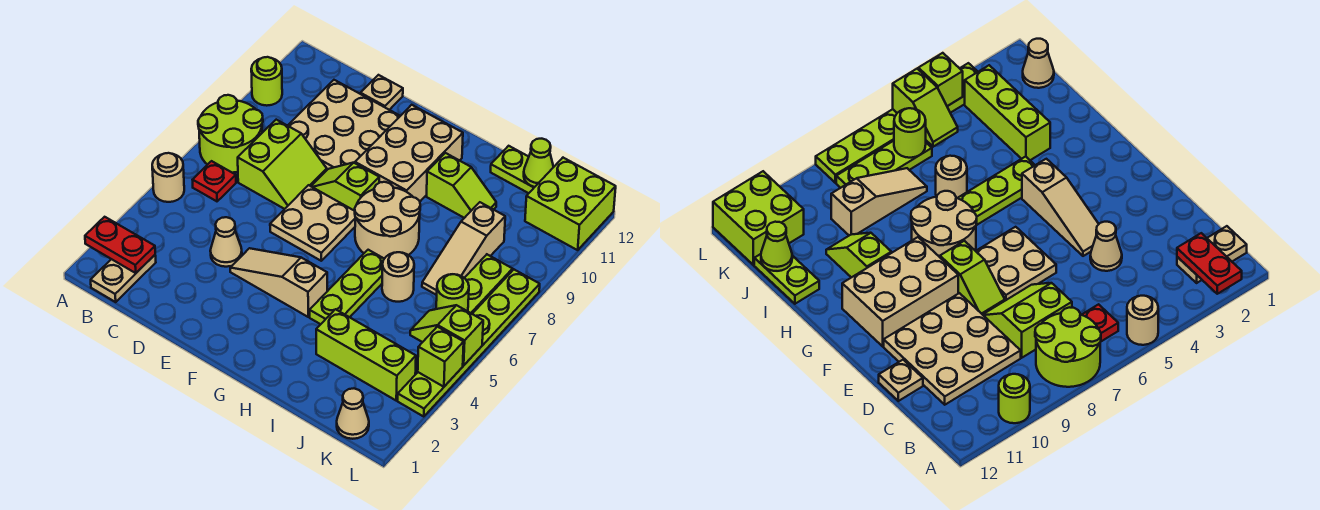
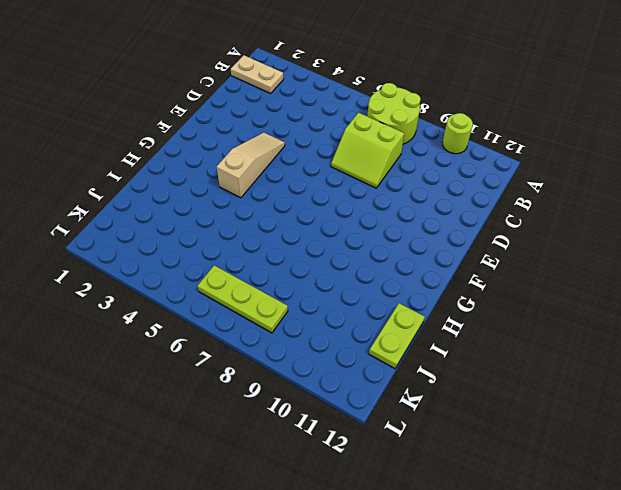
none -> tan 1x1 round brick [152,153,184,202]
none -> red 1x1 plate [193,161,236,201]
none -> tan 3x3 plate [288,80,400,170]

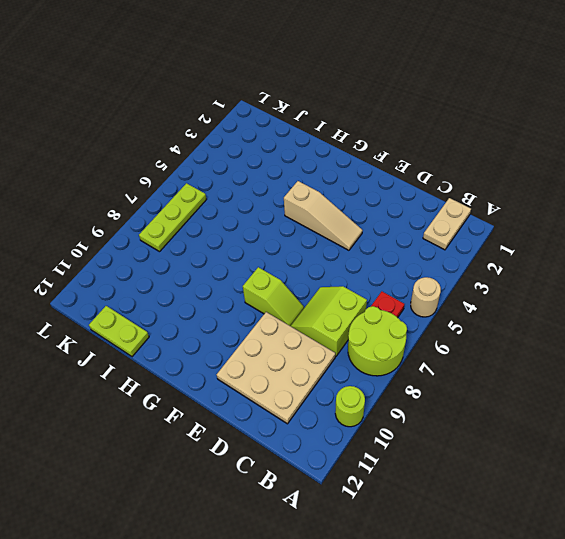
none -> tan 1x1 cone [210,217,242,267]
none -> tan 1x1 plate [361,75,403,110]
none -> tan 2x2 plate [270,185,355,261]

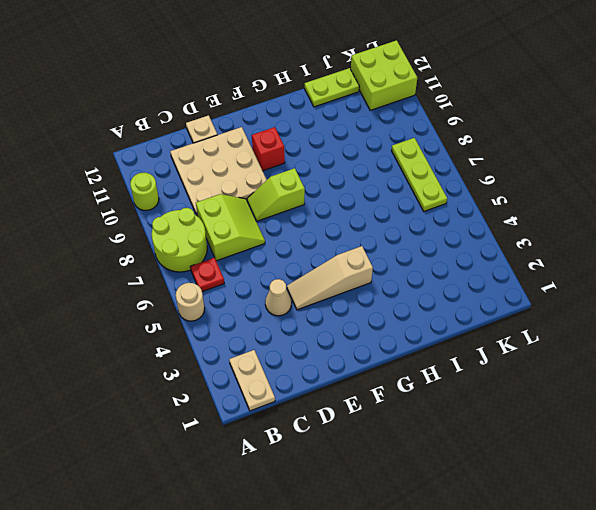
red 1x1 brick [252,127,285,171] -> tan 2x3 brick [355,105,463,201]
none -> tan 2x2 plate [270,185,355,261]
none -> tan 2x2 round brick [355,182,420,259]
none -> lime 1x3 plate [310,250,384,324]

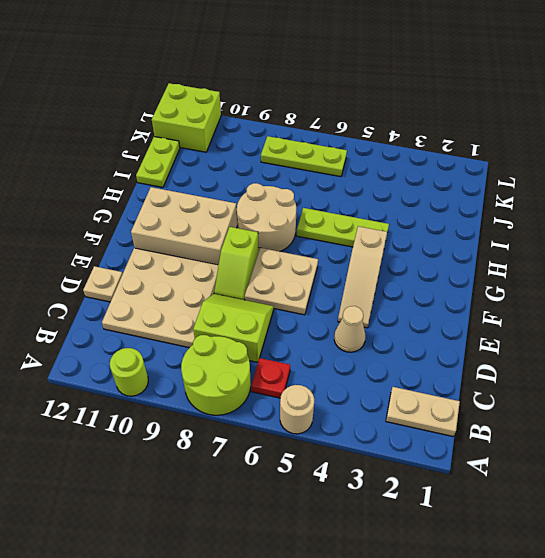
none -> lime 1x2 slope [427,153,496,218]
none -> lime 1x3 brick [316,309,416,400]
none -> tan 1x1 round brick [382,252,414,302]

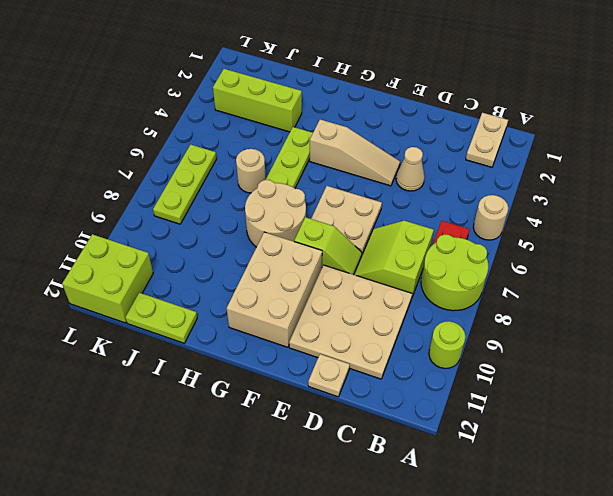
none -> lime 1x2 slope [427,153,496,218]
none -> tan 1x3 slope [422,202,505,295]
none -> tan 1x1 cone [337,389,369,439]

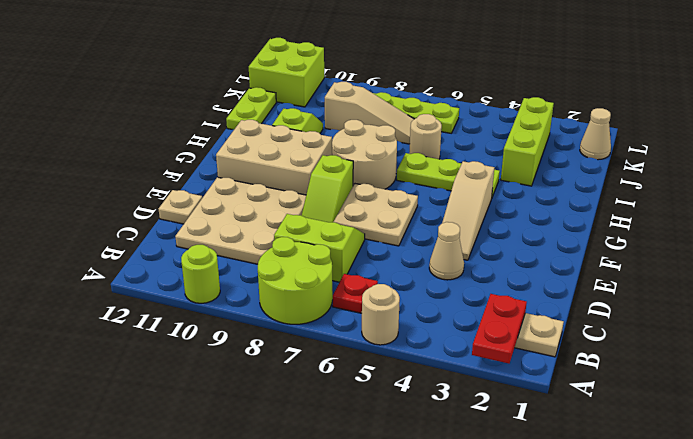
none -> lime 1x6 plate [398,270,540,417]
none -> lime 1x1 cone [524,139,553,187]
none -> lime 1x2 slope [410,305,483,366]

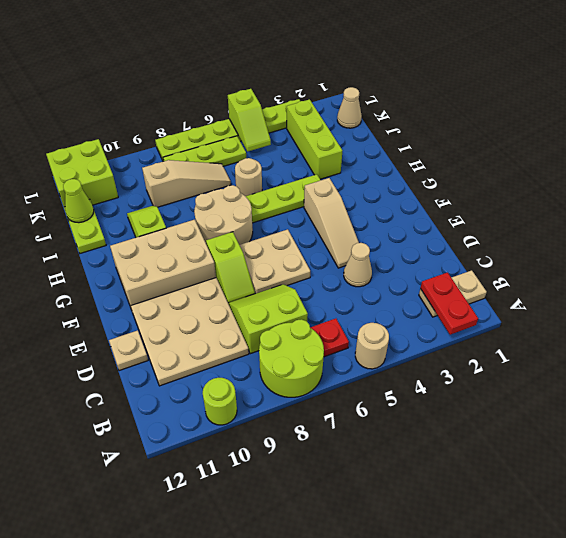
none -> lime 1x1 round brick [436,274,469,311]
none -> lime 1x1 brick [418,327,464,387]

